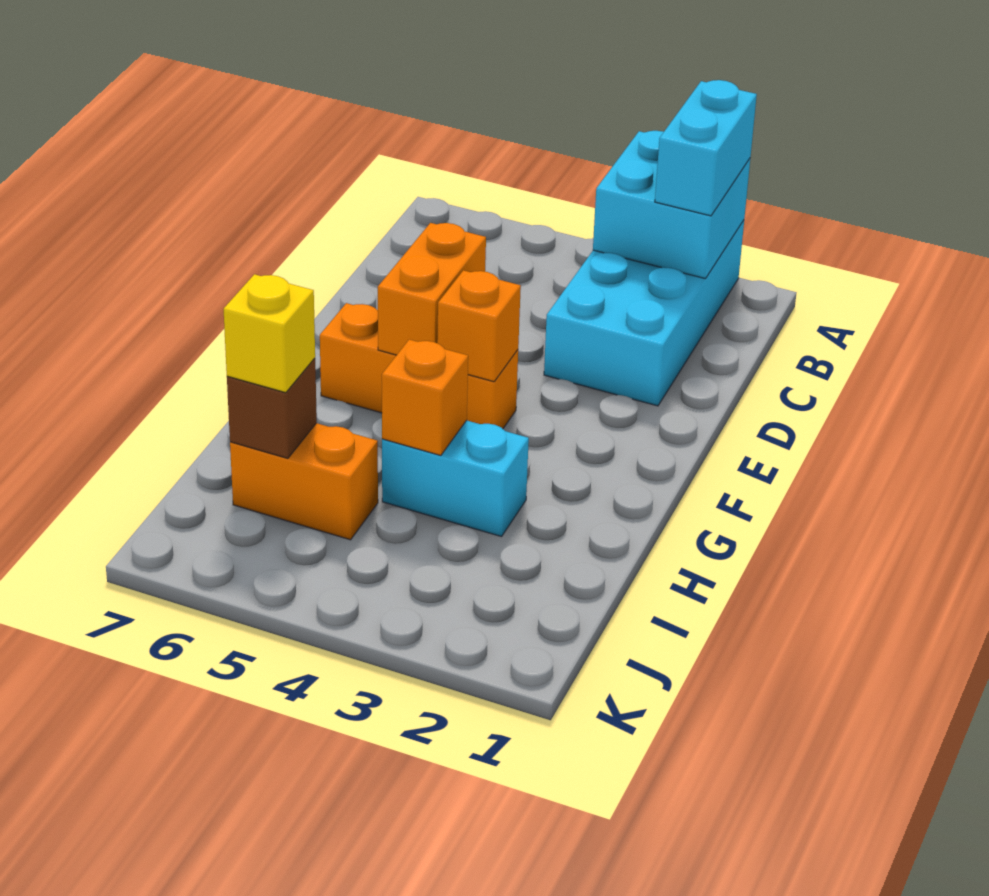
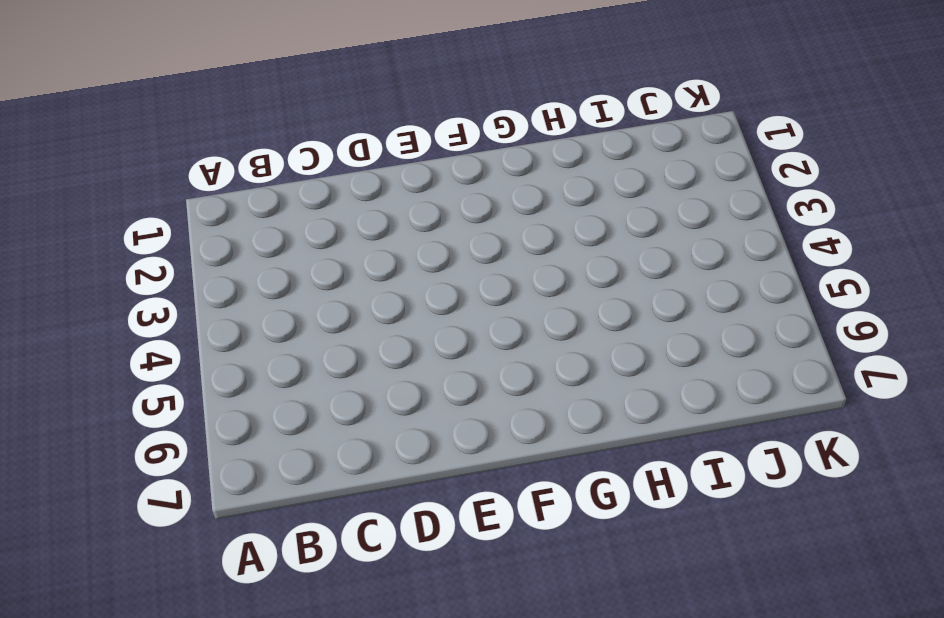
none -> cyan 2x4 brick [544,220,744,406]
none -> orange 1x3 brick [320,303,518,429]

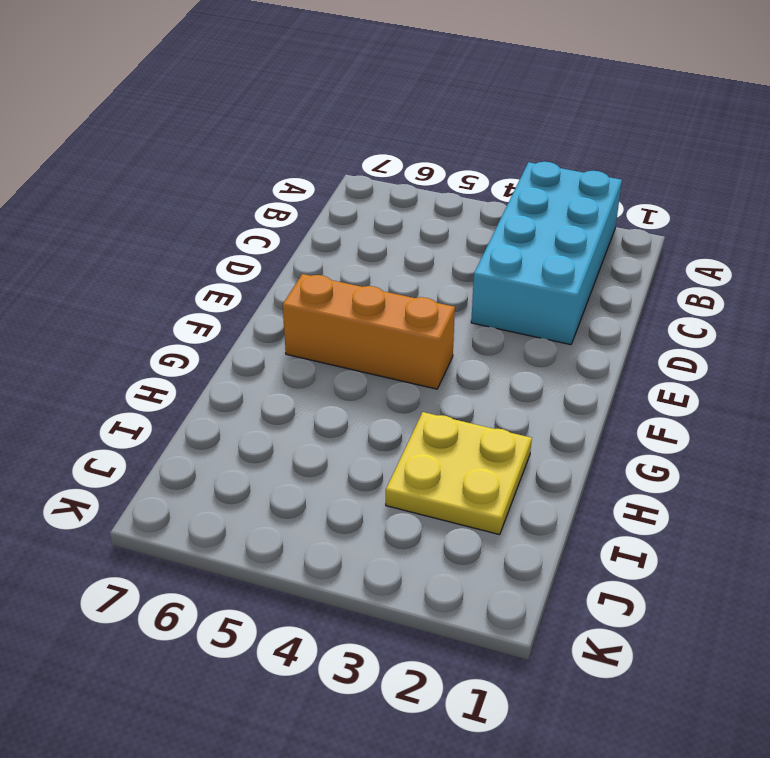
yellow 2x2 plate [386,412,532,535] -> cyan 1x2 brick [382,420,529,537]
none -> orange 1x2 brick [230,423,378,540]
none -> cyan 2x2 brick [593,131,750,279]

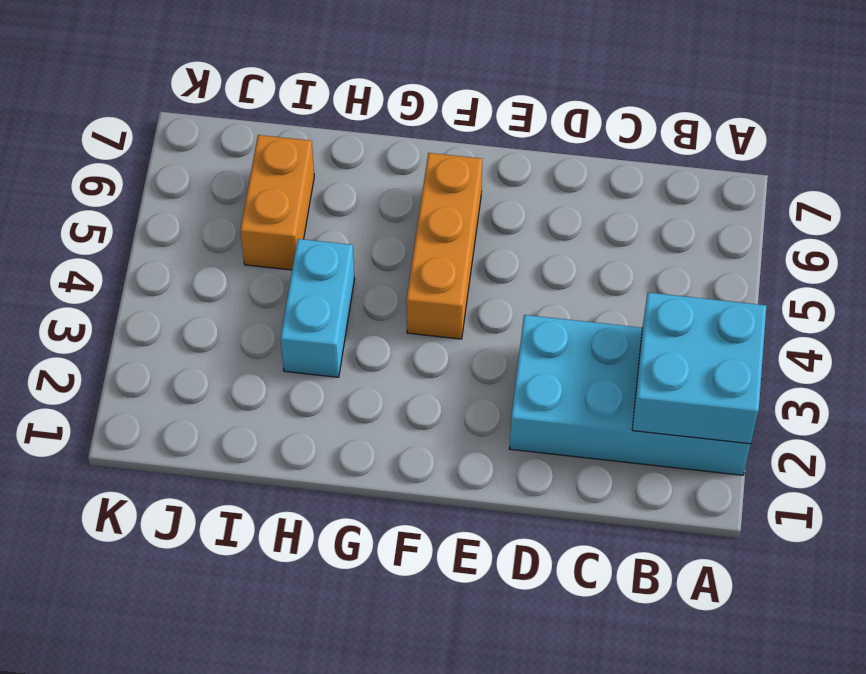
none -> orange 1x2 brick [378,223,486,355]
none -> orange 1x1 brick [437,270,521,382]

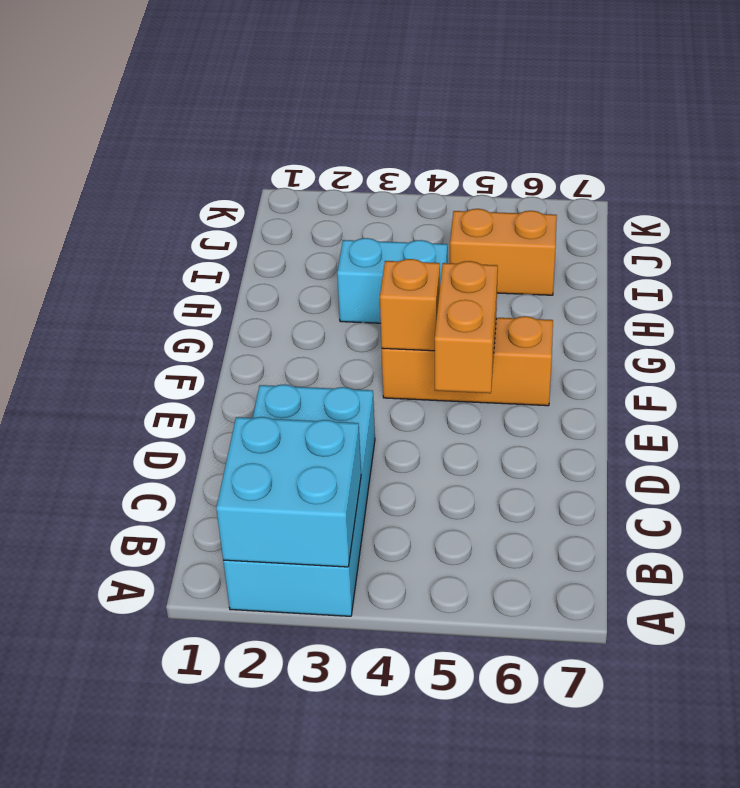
none -> orange 1x1 brick [382,339,468,456]
none -> brown 1x1 brick [227,358,317,458]

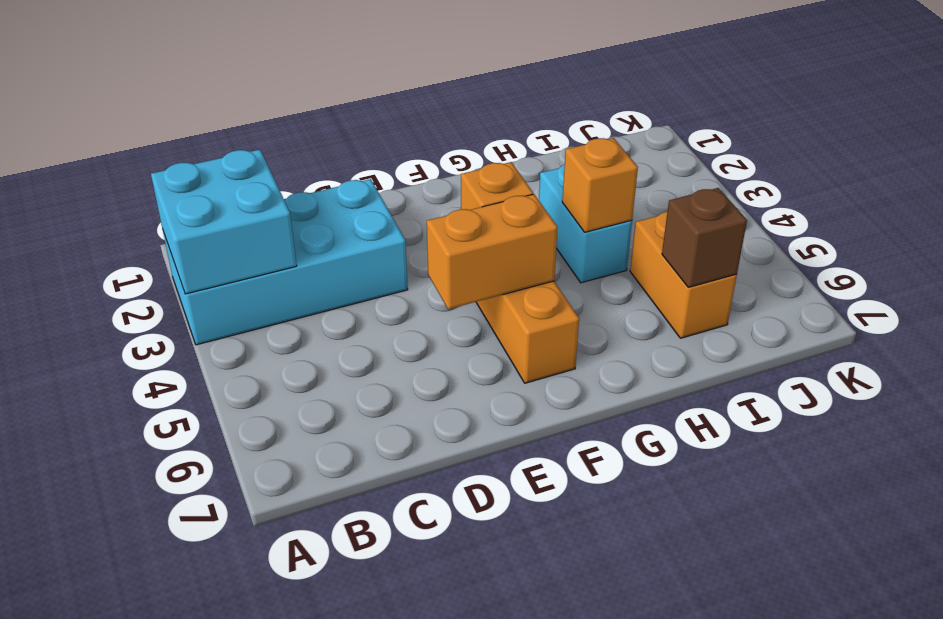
none -> cyan 1x2 brick [655,80,757,216]
none -> yellow 1x1 brick [224,274,315,393]

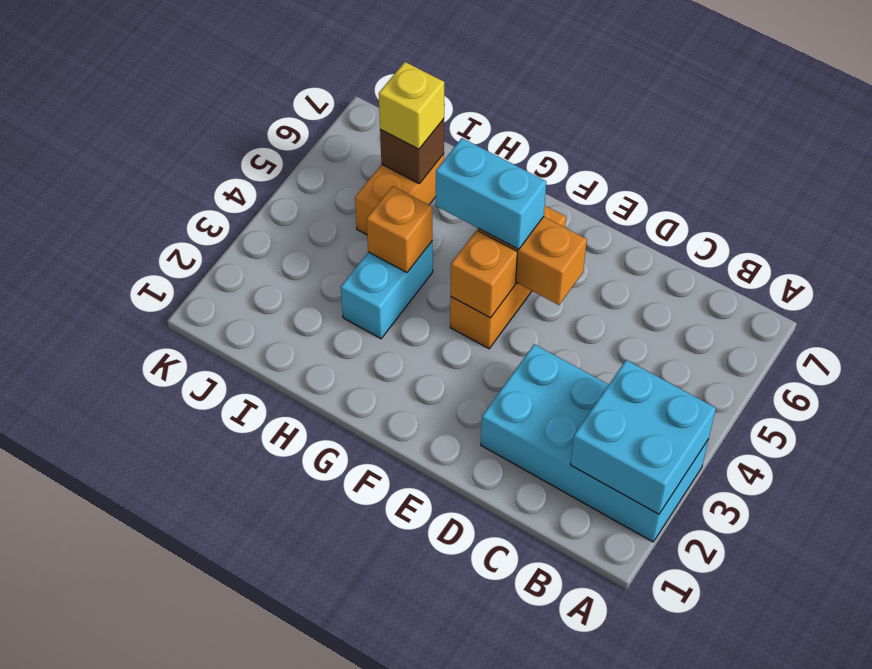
cyan 1x2 brick [436,138,546,249] -> cyan 1x2 brick moved to [655,80,757,216]

